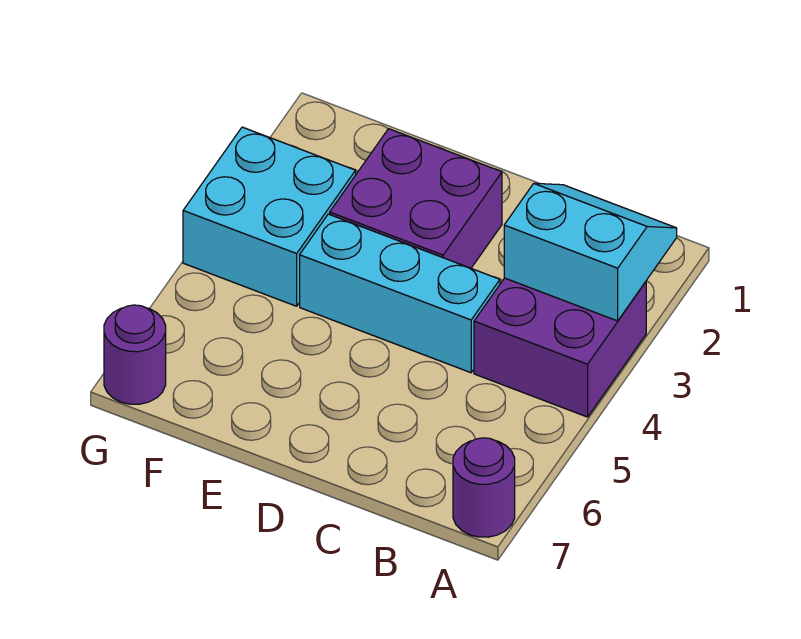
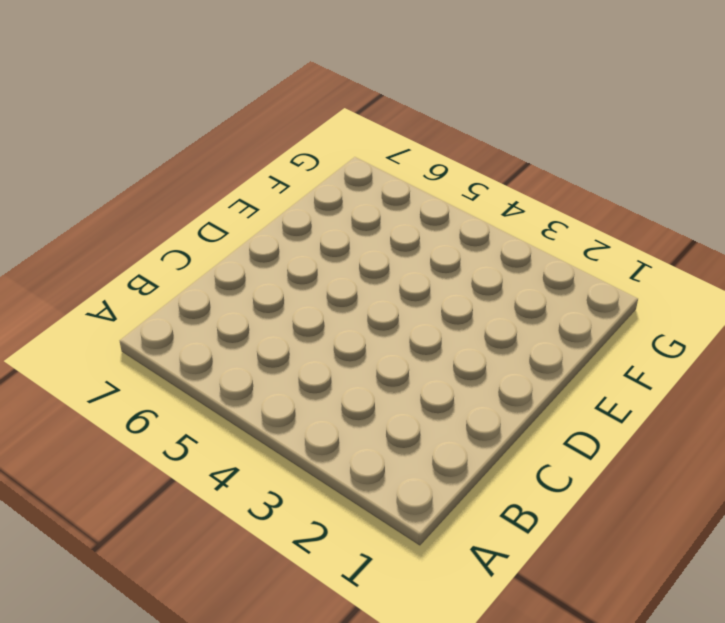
none -> purple 2x2 brick [474,278,646,417]
none -> purple 1x1 round brick [453,438,515,537]

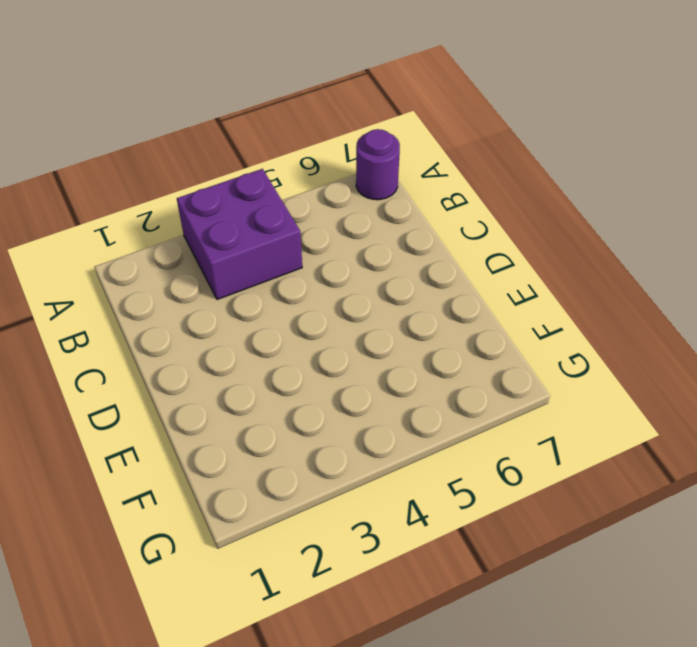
none -> cyan 1x3 brick [300,214,500,373]
none -> purple 2x2 brick [330,129,502,268]

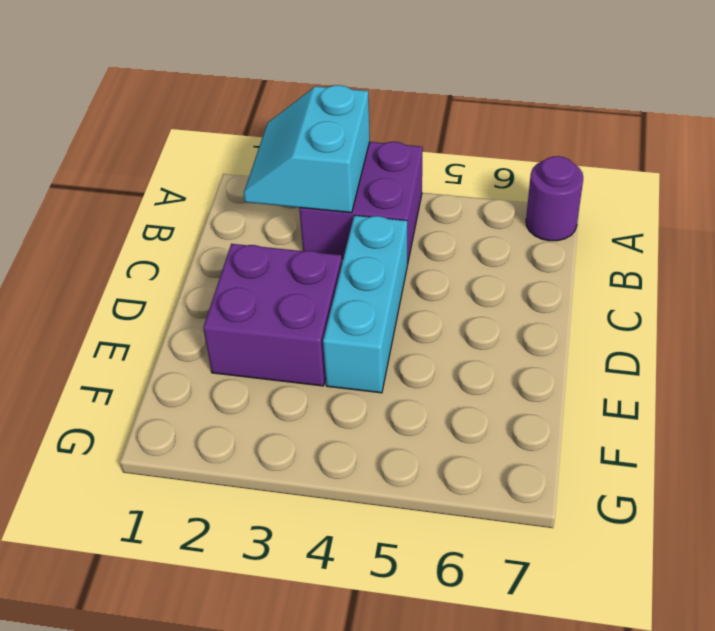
none -> cyan 2x2 brick [183,127,356,306]
none -> purple 1x1 round brick [104,305,166,404]

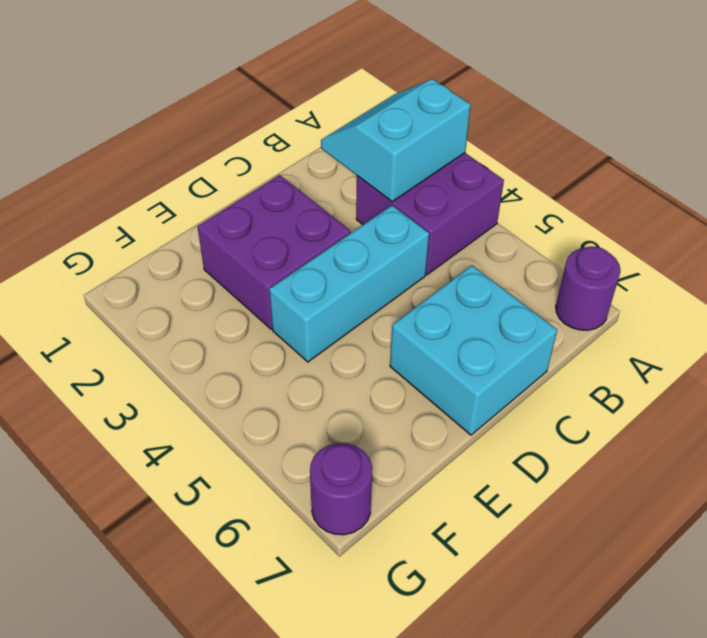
cyan 2x2 brick [390,266,557,435] -> cyan 2x2 brick moved to [183,127,356,306]

